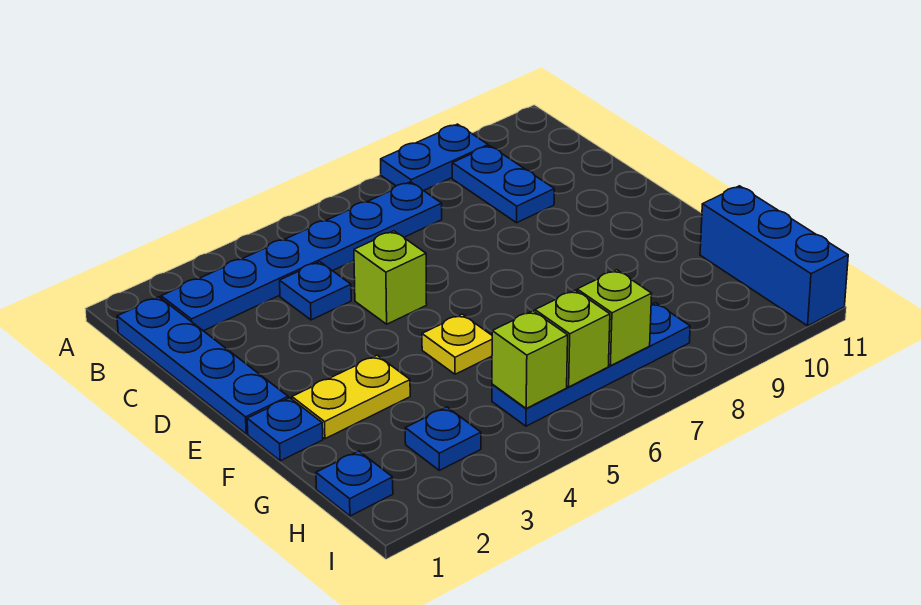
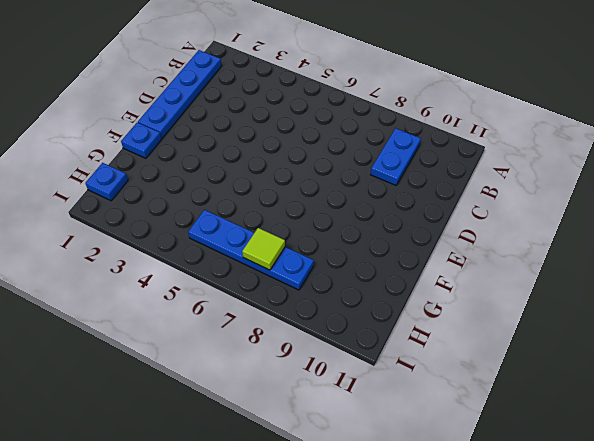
lime 1x1 tile [242,228,285,270] -> lime 1x1 brick [577,270,652,366]
none -> blue 1x2 plate [381,124,488,191]
none -> blue 1x6 plate [161,182,442,331]
none -> blue 1x1 plate [280,262,351,320]

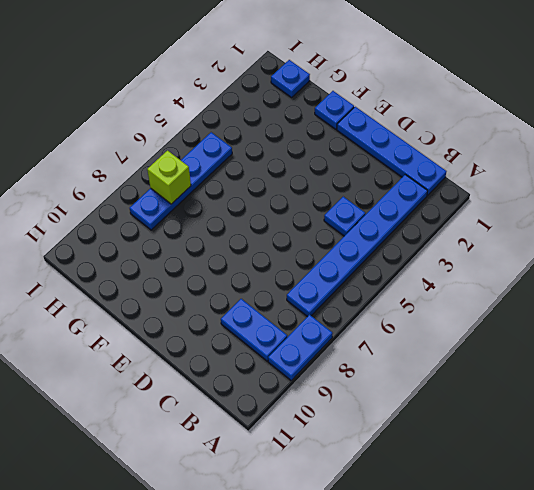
none -> lime 1x1 brick [354,231,427,324]
none -> yellow 1x2 plate [292,355,410,439]
none -> yellow 1x1 plate [422,314,492,374]

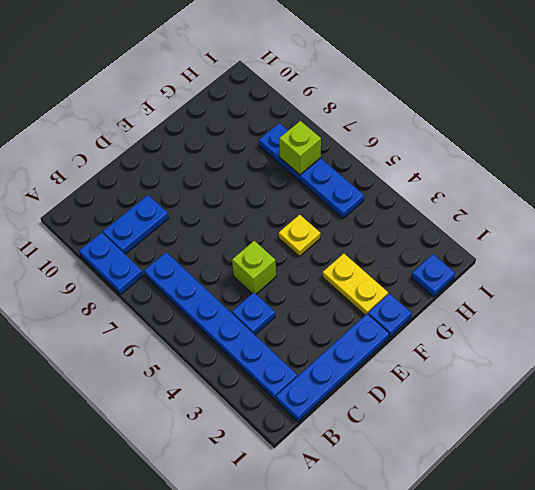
none -> blue 1x3 brick [700,186,848,326]
none -> blue 1x1 plate [405,407,481,470]
none -> lime 1x1 brick [492,311,568,408]

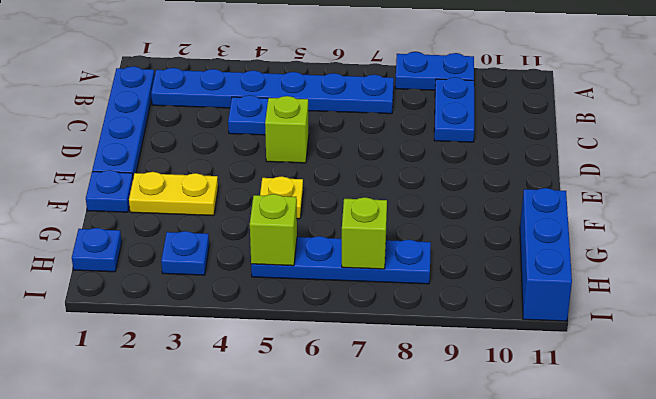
none -> lime 1x1 brick [535,290,610,387]

